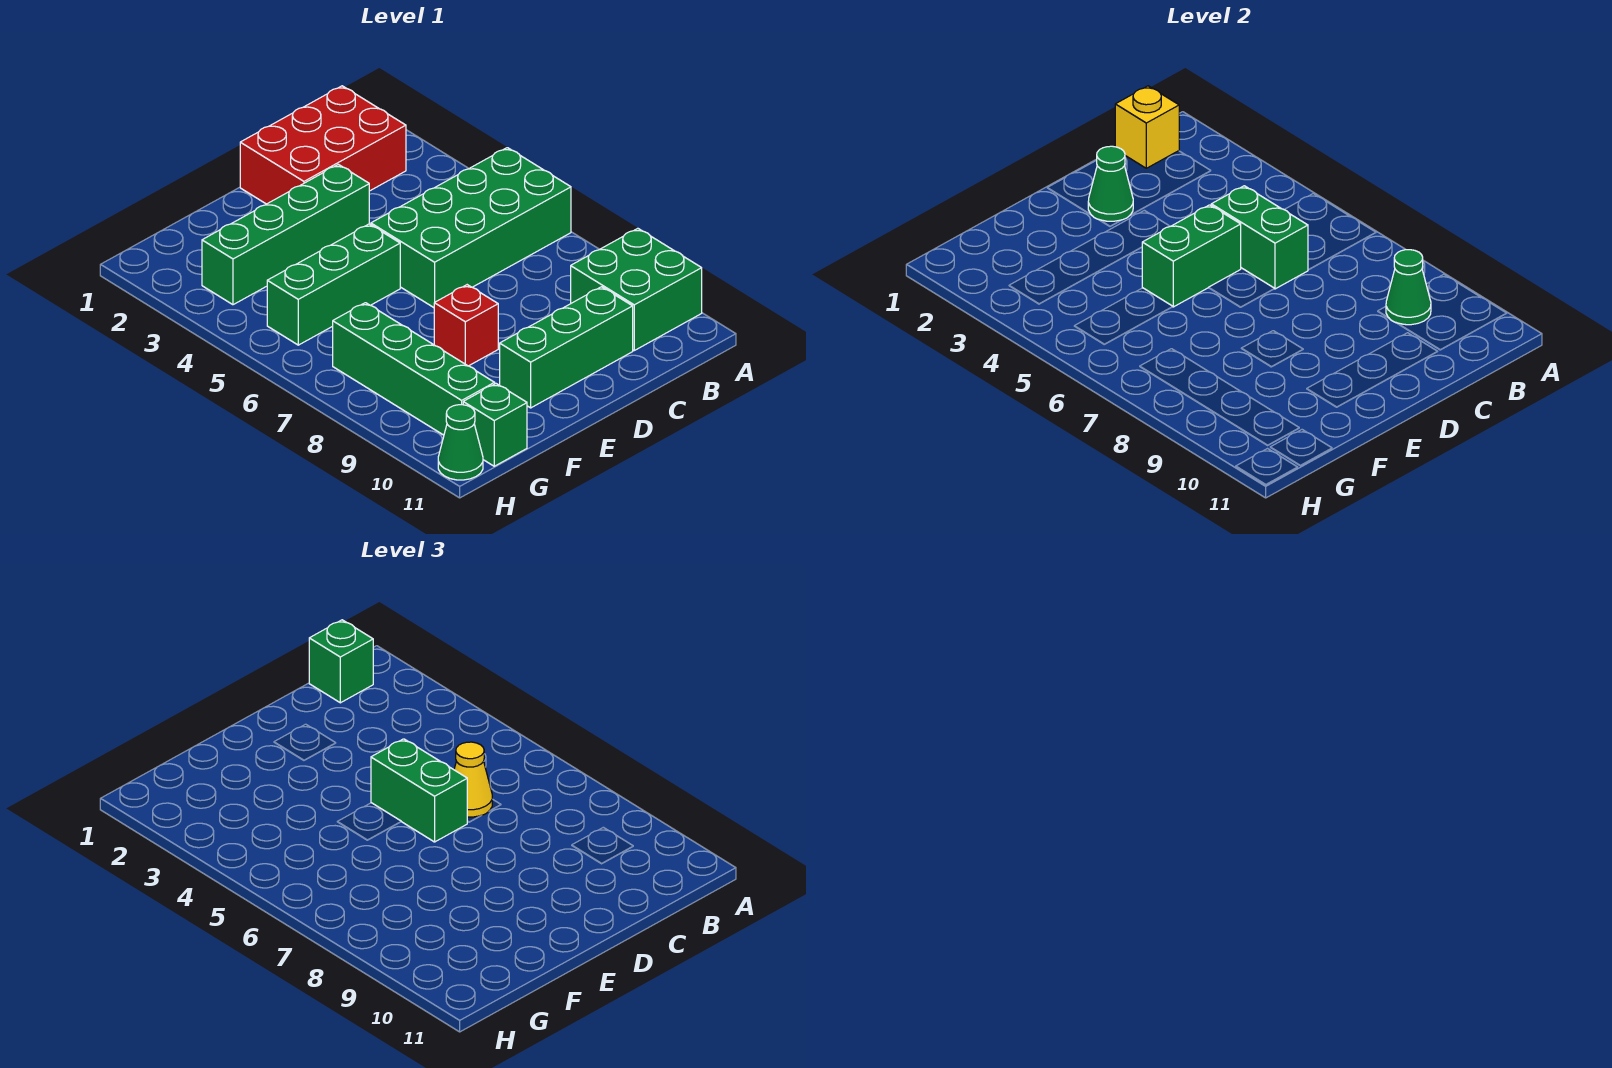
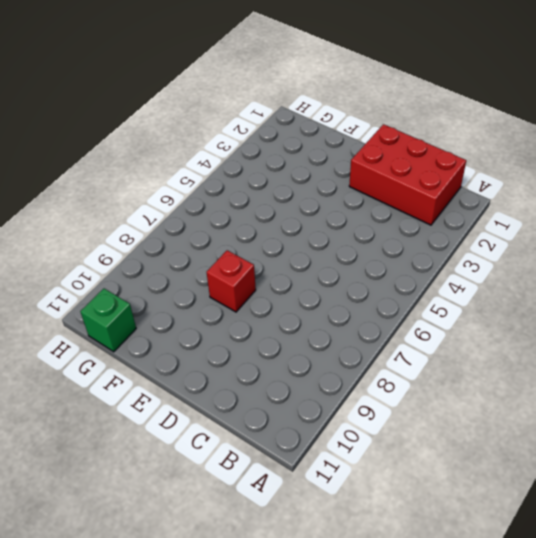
none -> green 2x4 brick [371,148,571,308]
none -> green 2x2 brick [571,228,702,350]
none -> green 1x3 brick [500,287,633,408]

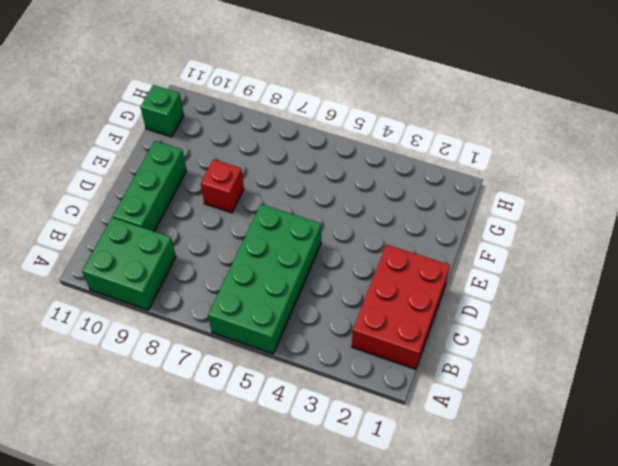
none -> green 1x4 brick [202,164,369,305]
none -> green 1x3 brick [267,224,400,345]
none -> green 1x4 brick [333,303,495,435]

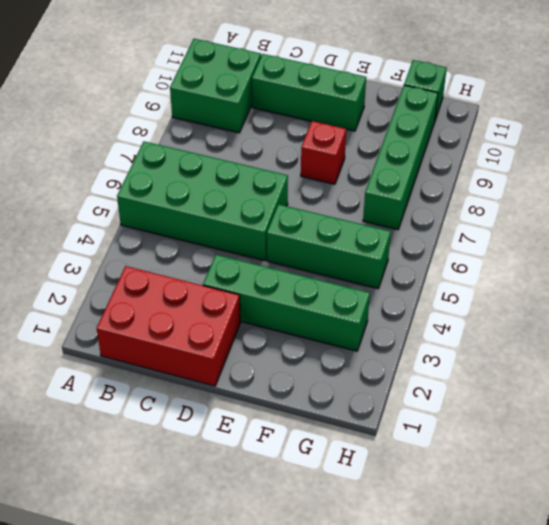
none -> green 1x1 cone [438,405,483,480]
none -> yellow 1x1 brick [1115,86,1179,168]
none -> green 1x1 cone [1386,250,1431,325]

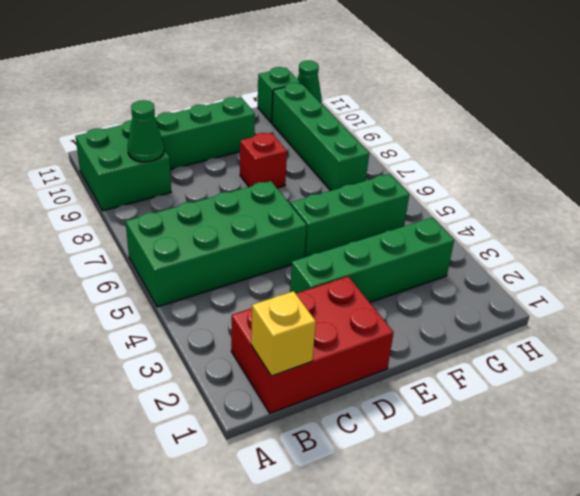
none -> green 1x2 brick [1211,186,1308,289]
none -> green 1x1 cone [1088,146,1133,221]
none -> green 1x2 brick [1142,205,1241,307]

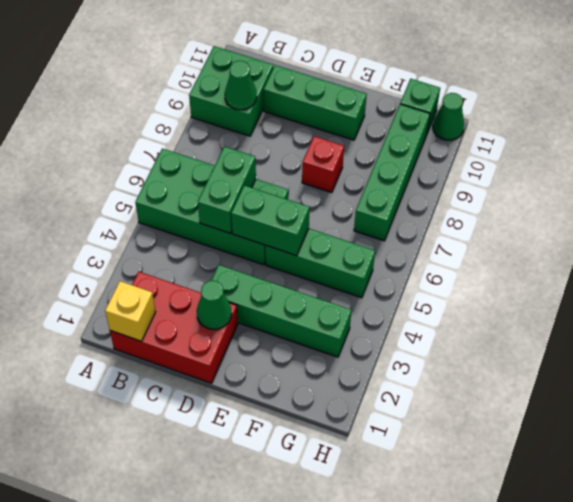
none -> green 1x1 brick [309,620,373,703]
none -> yellow 1x1 cone [454,742,492,817]
none -> green 1x2 brick [371,739,467,842]

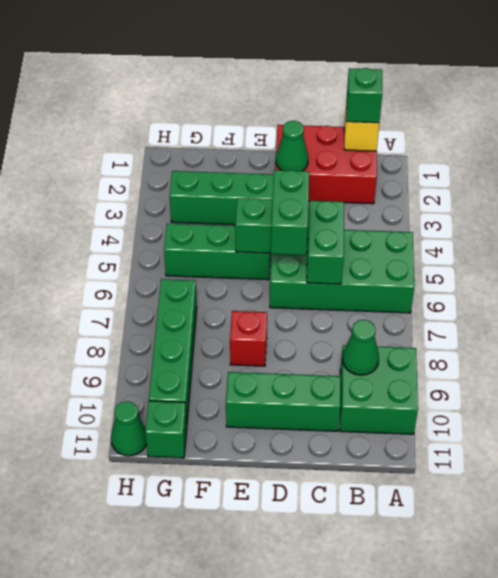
none -> yellow 1x1 cone [454,742,492,817]

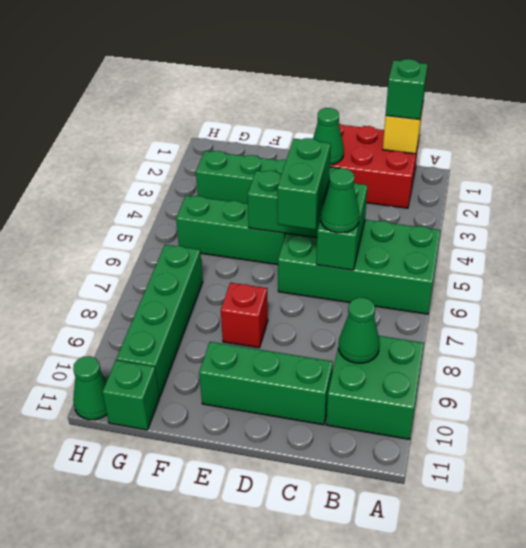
green 1x1 cone [321,168,359,233] -> yellow 1x1 cone [454,742,492,817]

